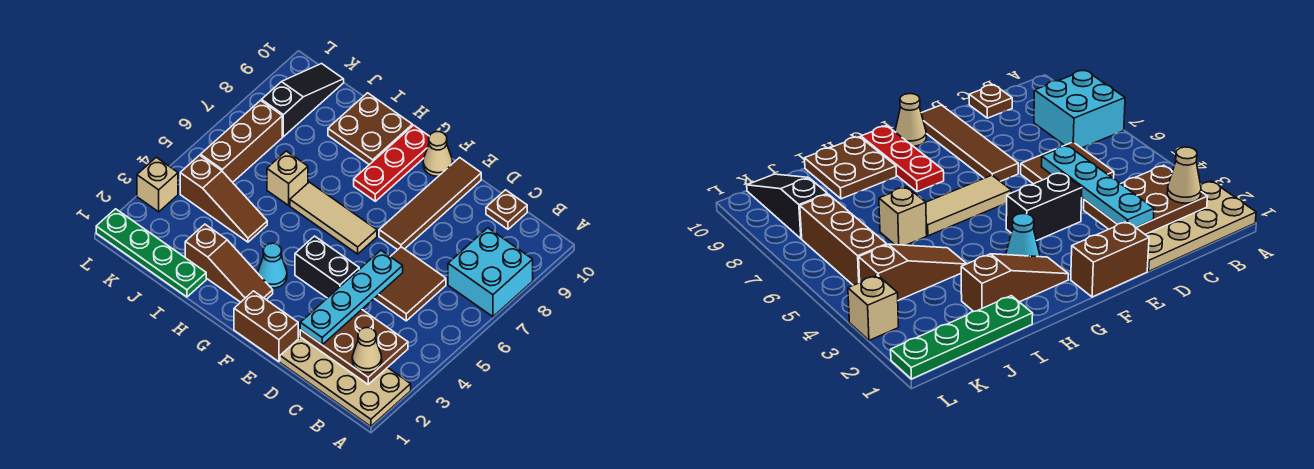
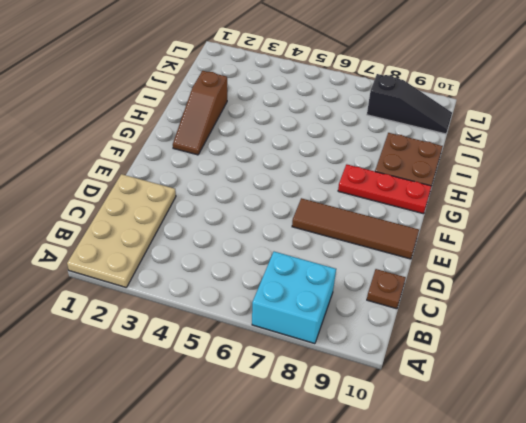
none -> brown 2x2 tile [374,247,446,321]
none -> brown 1x2 brick [234,291,298,362]
none -> black 1x2 brick [295,236,359,298]

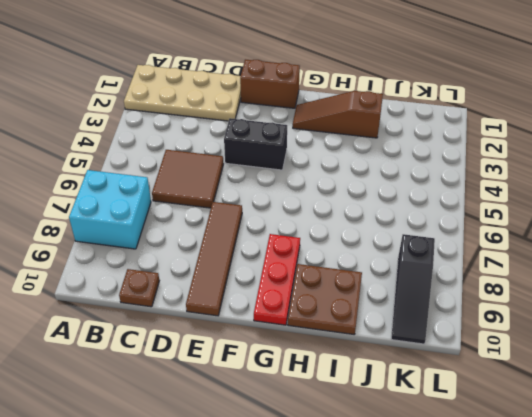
none -> tan 1x3 tile [290,182,377,254]
none -> tan 1x1 cone [423,132,452,176]
none -> cyan 1x1 cone [258,243,287,288]

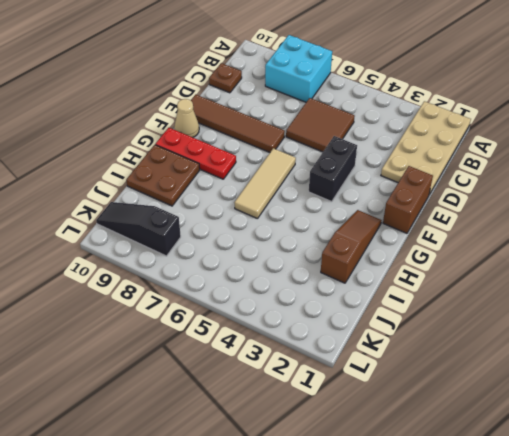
none -> cyan 1x1 cone [258,243,287,288]
none -> green 1x4 plate [96,209,206,297]
none -> brown 1x3 slope [180,155,267,242]

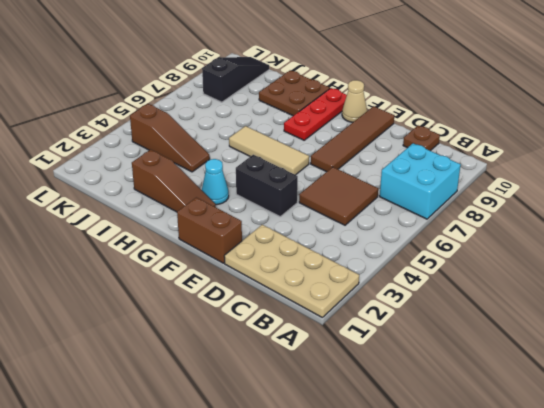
none -> green 1x4 plate [96,209,206,297]
none -> tan 1x1 brick [267,151,308,205]
none -> brown 1x3 brick [201,100,282,182]

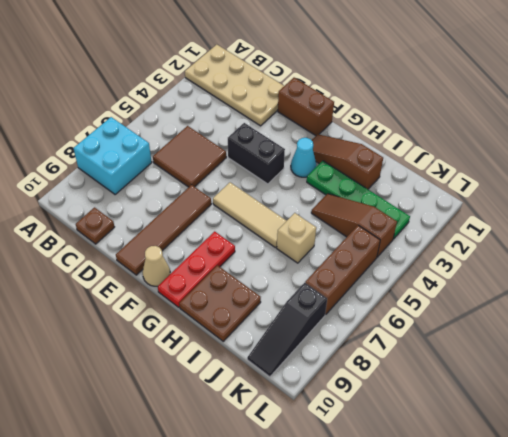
green 1x4 plate [307,161,410,239] -> green 1x4 plate moved to [96,209,206,297]
none -> tan 1x1 brick [137,157,178,212]
none -> brown 2x3 plate [300,310,408,384]
none -> tan 1x1 cone [352,328,382,372]

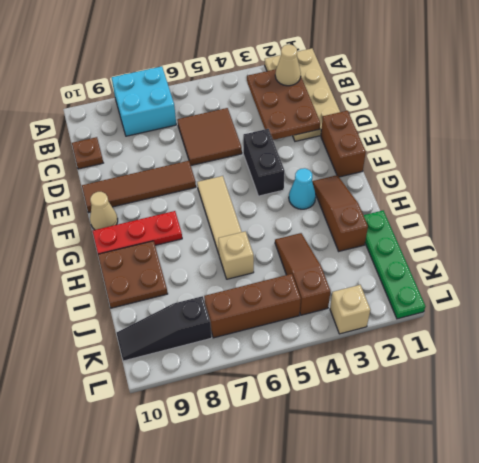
none -> cyan 1x4 plate [300,250,403,345]

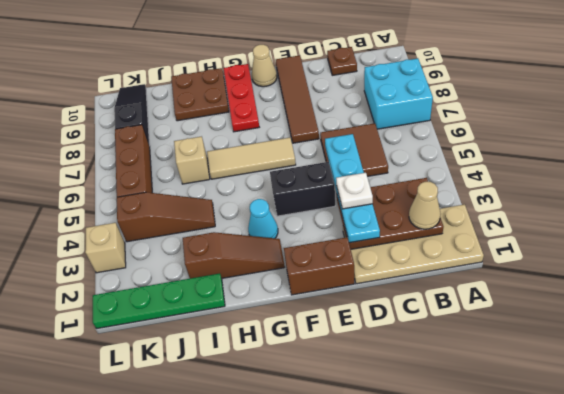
white 1x1 plate [336,173,373,209] -> none

